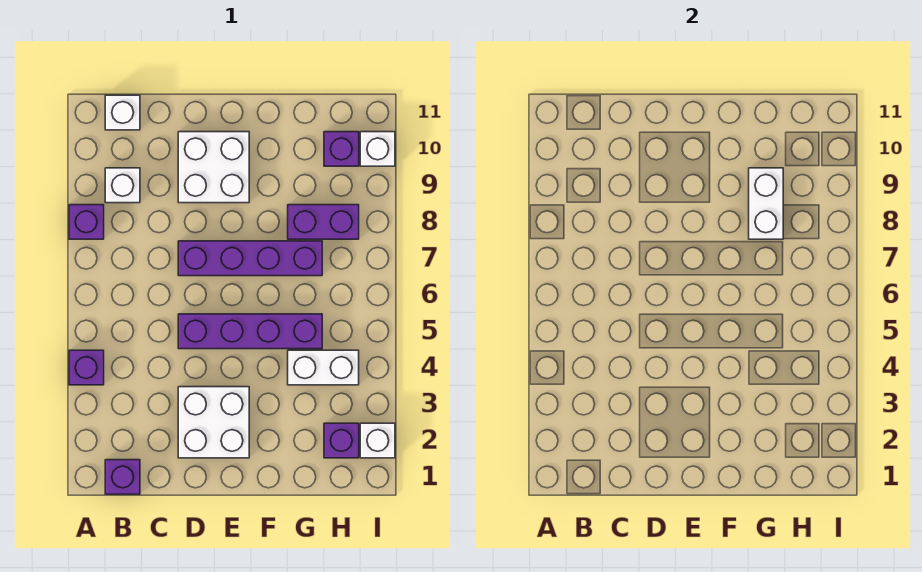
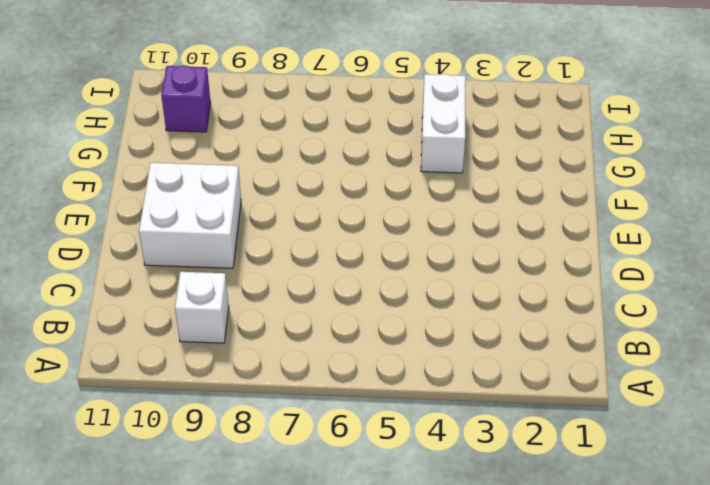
none -> purple 1x1 brick [69,350,104,385]
none -> purple 1x1 brick [69,205,104,239]
none -> purple 1x1 brick [105,460,140,494]

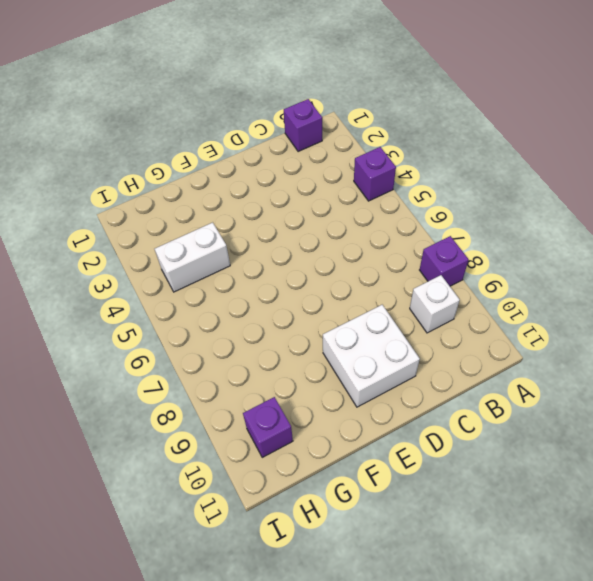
none -> white 1x1 brick [105,95,140,130]
none -> white 2x2 brick [178,387,249,458]
none -> purple 1x4 brick [178,314,322,349]

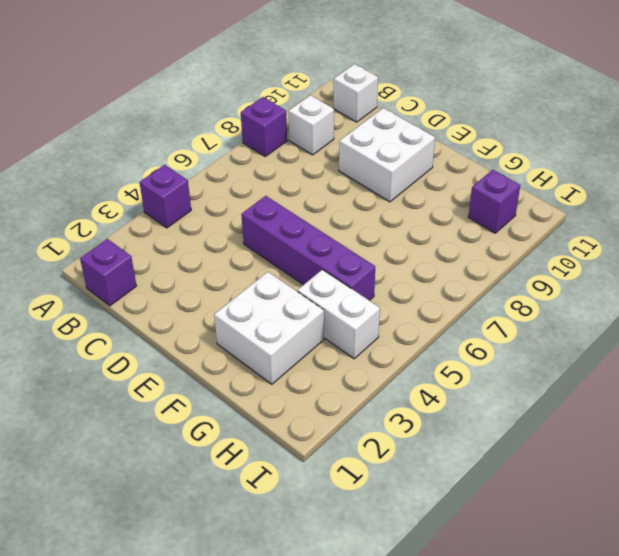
white 2x2 brick [214,272,324,384] -> white 2x2 brick moved to [178,387,249,458]
none -> purple 1x4 brick [178,241,322,276]
none -> purple 1x2 brick [288,205,359,239]
none -> purple 1x1 brick [324,423,359,458]

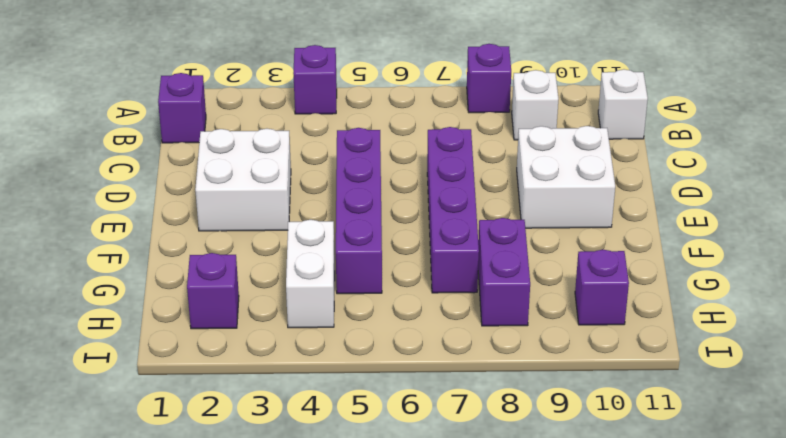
none -> white 1x1 brick [360,423,395,458]
none -> white 1x1 brick [360,132,395,166]
none -> white 1x2 brick [749,168,783,239]

